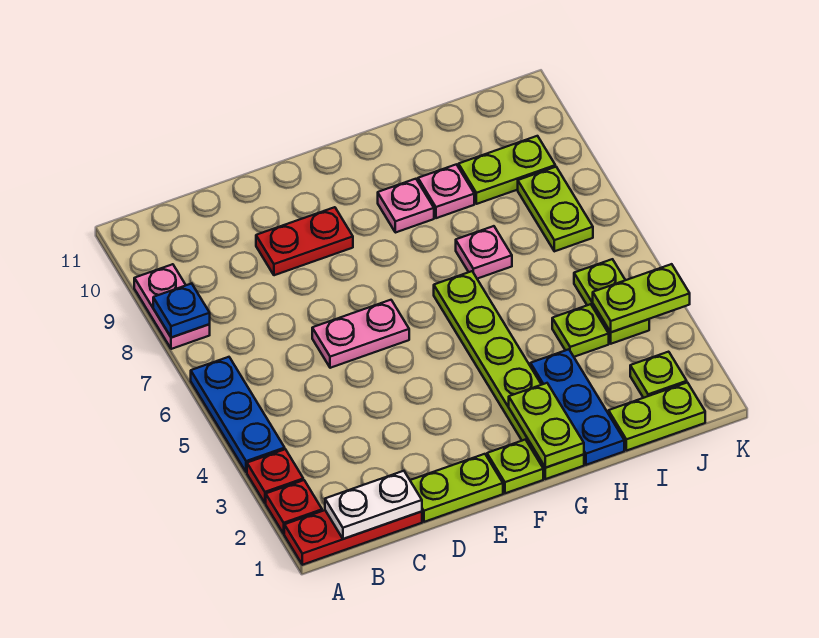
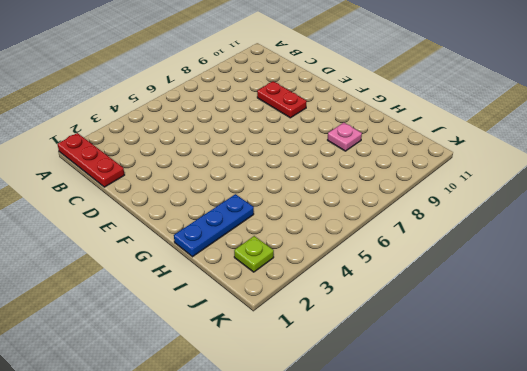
none -> red 1x1 plate [266,480,322,534]
none -> red 1x1 plate [247,449,303,503]
none -> blue 1x3 plate [191,357,285,472]

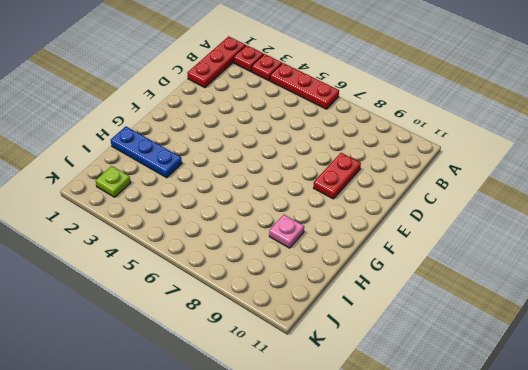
red 1x3 plate [270,63,339,109] -> blue 1x3 plate [191,357,285,472]
none -> pink 1x2 plate [134,264,210,349]
none -> lime 1x2 plate [410,454,503,522]
none -> pink 1x2 plate [312,300,409,368]

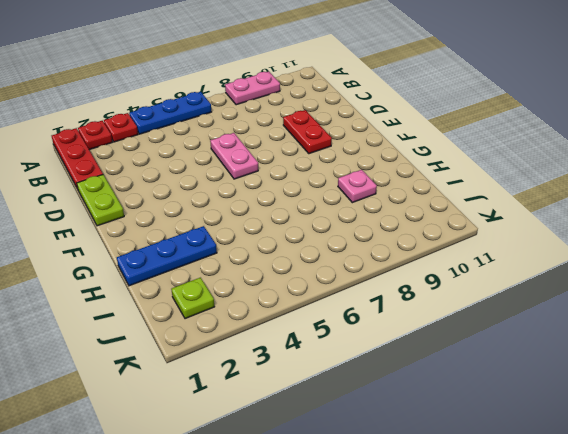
none -> lime 1x1 plate [487,440,543,493]
none -> lime 1x6 plate [434,271,584,479]
none -> pink 1x1 plate [378,179,434,233]

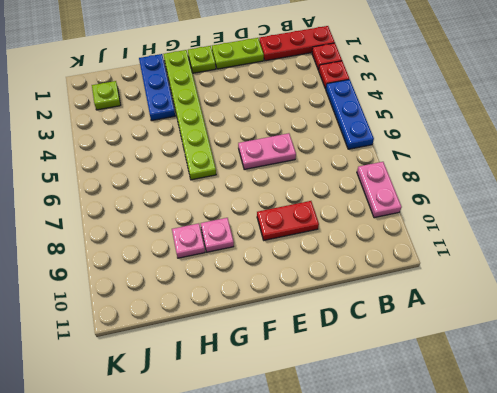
none -> pink 1x1 plate [456,226,512,279]
none -> lime 1x2 plate [609,383,705,451]
none -> lime 1x1 plate [552,304,609,357]

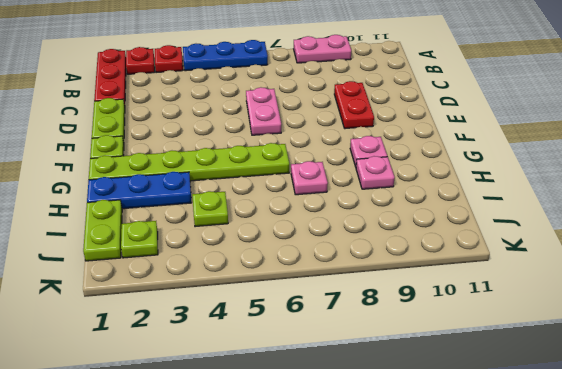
none -> lime 1x2 plate [459,136,555,204]
none -> lime 1x2 plate [574,259,649,344]
none -> lime 1x2 plate [518,167,593,251]

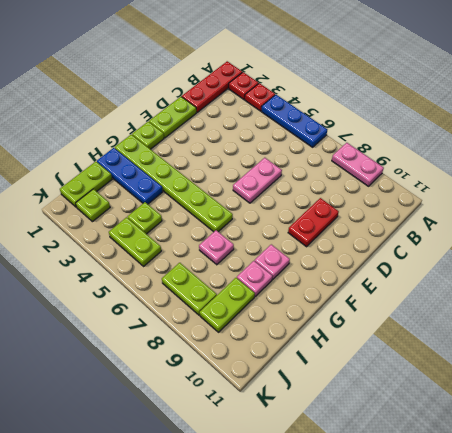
none -> blue 1x1 plate [153,284,210,338]
none -> white 1x2 plate [325,471,422,539]
none -> lime 1x2 plate [509,383,584,468]

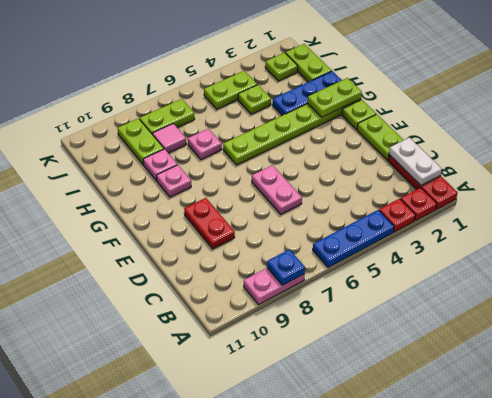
pink 1x1 tile [153,124,186,153] -> none
none -> lime 1x2 plate [593,264,690,332]

